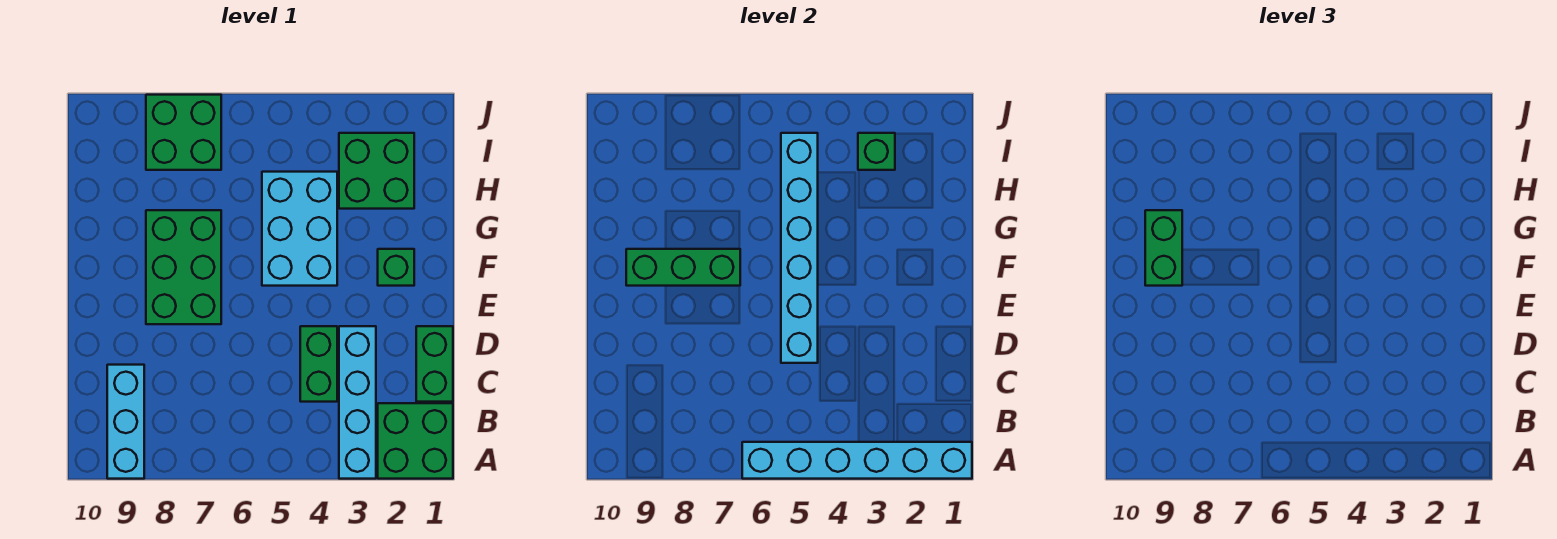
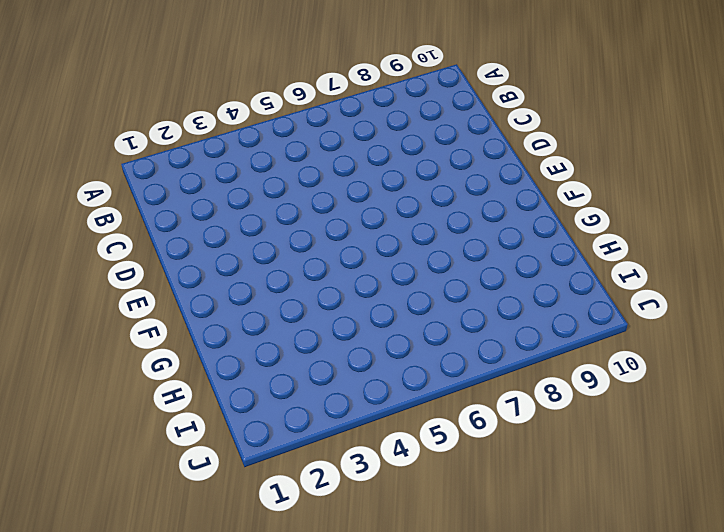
none -> green 2x2 brick [378,403,453,479]
none -> cyan 1x4 brick [339,326,376,479]
none -> cyan 1x3 brick [107,365,144,479]

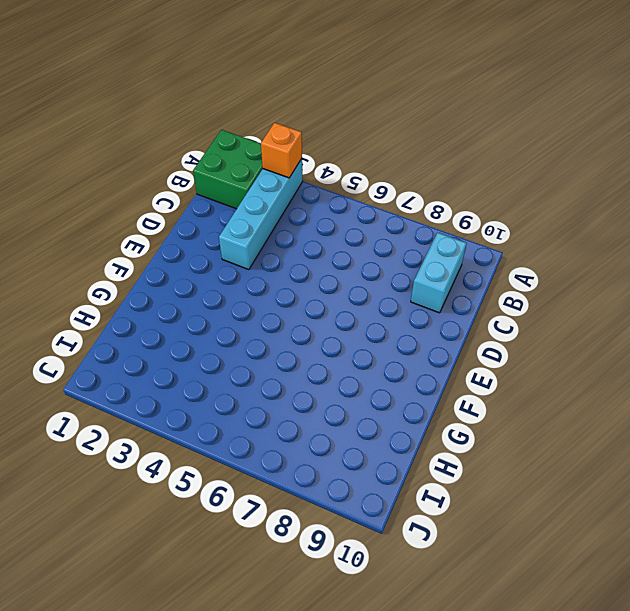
orange 1x1 brick [261,123,302,178] -> cyan 1x6 brick [742,442,972,479]
cyan 1x2 brick [411,233,467,313] -> cyan 1x3 brick [107,365,144,479]
none -> green 1x2 brick [416,326,453,402]
none -> green 1x2 brick [300,326,337,402]
none -> green 2x3 brick [146,210,221,324]

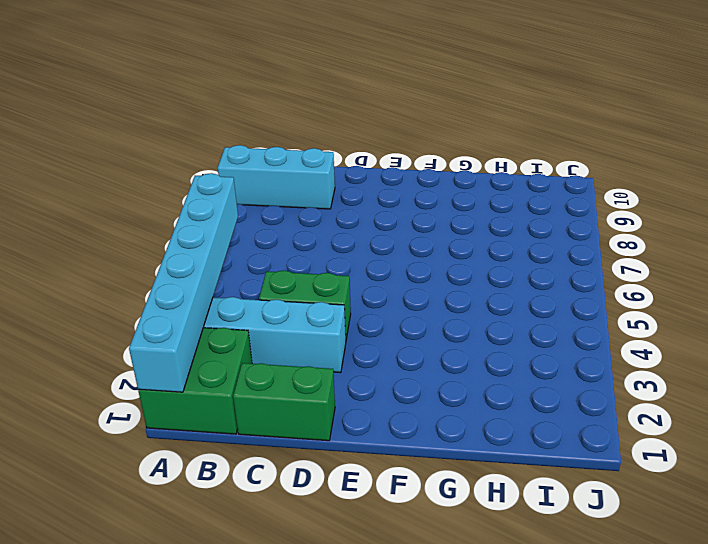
none -> green 2x3 brick [146,210,221,324]
none -> green 1x1 brick [378,249,414,286]
none -> cyan 2x3 brick [262,172,337,286]

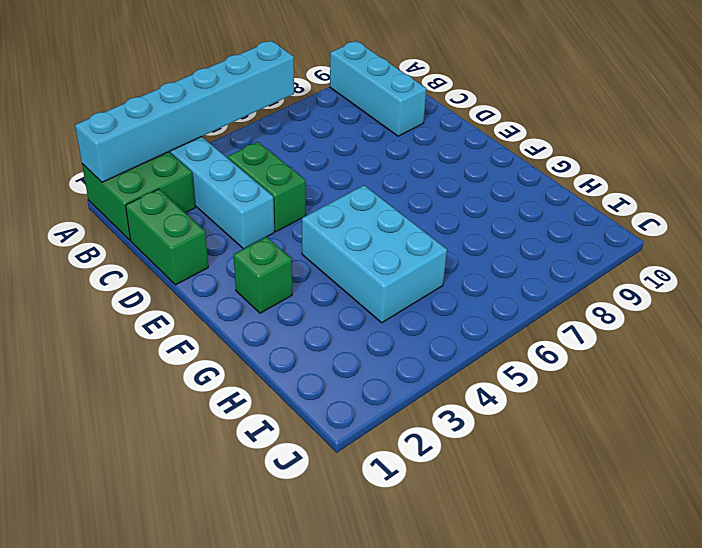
none -> green 2x3 brick [146,210,221,324]
none -> green 2x2 brick [339,133,414,209]
none -> green 2x2 brick [146,95,221,170]

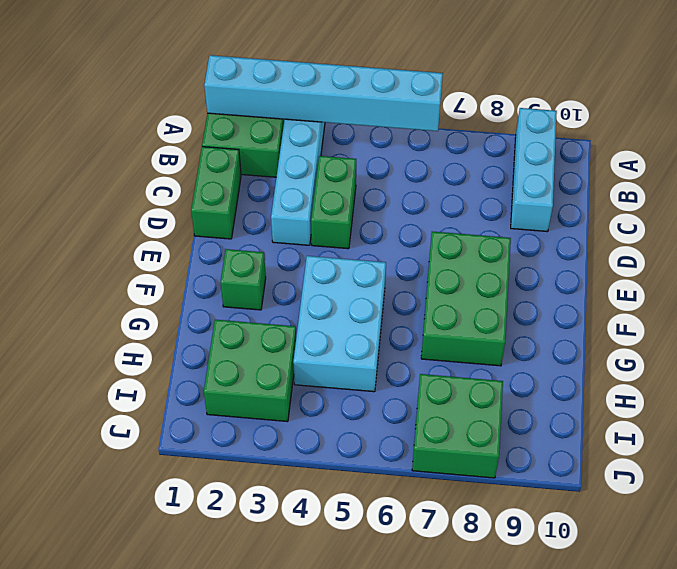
none -> cyan 1x6 brick [781,133,818,363]
none -> green 1x3 brick [626,249,740,286]
none -> green 1x1 brick [858,133,895,170]

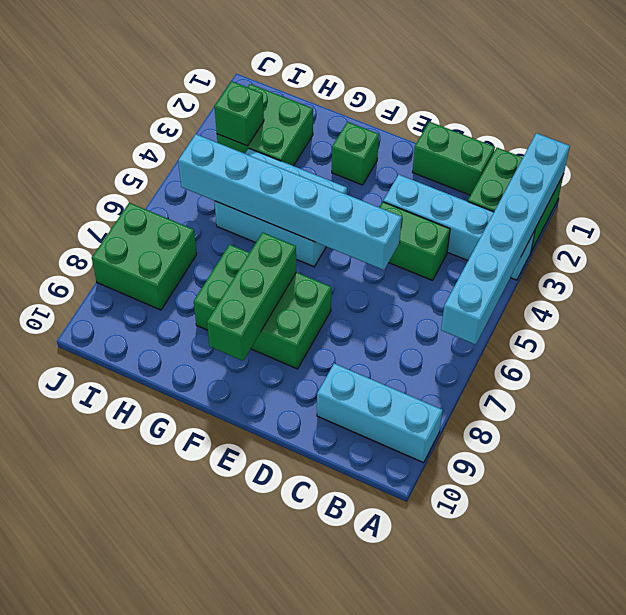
none -> green 1x2 brick [1145,210,1182,286]

